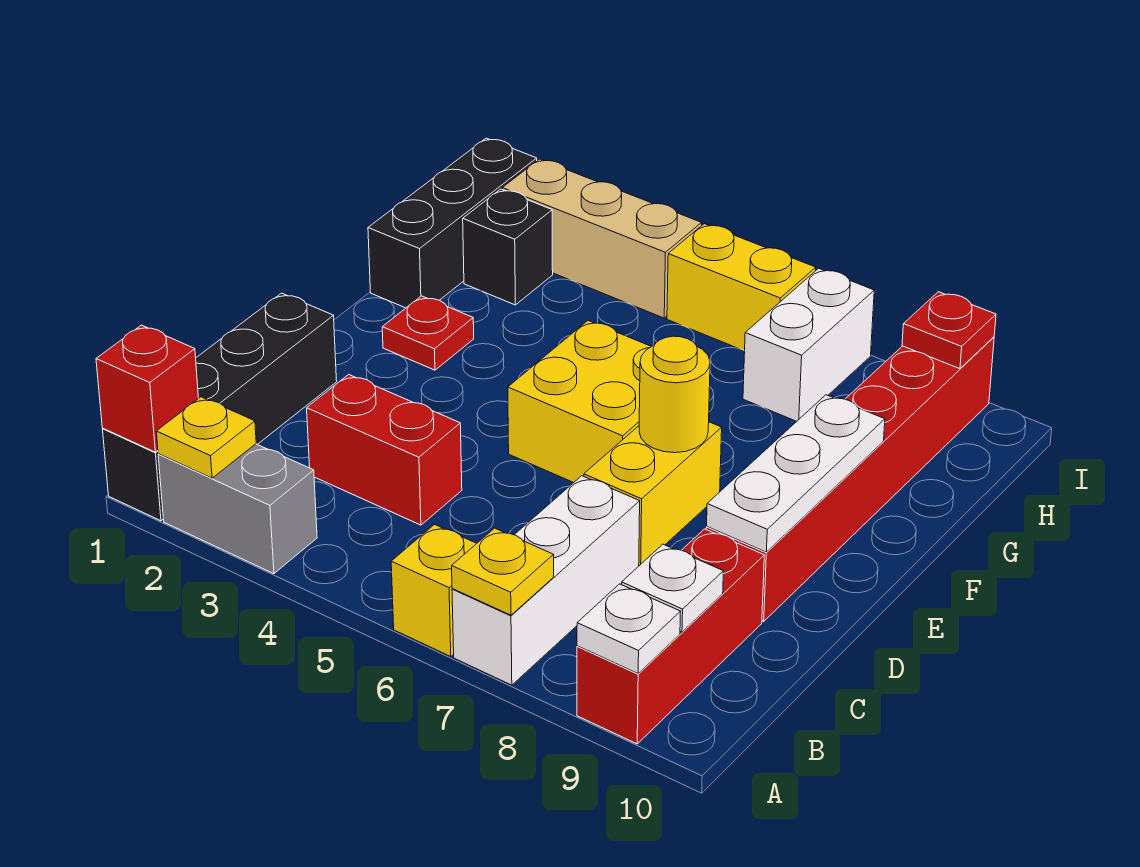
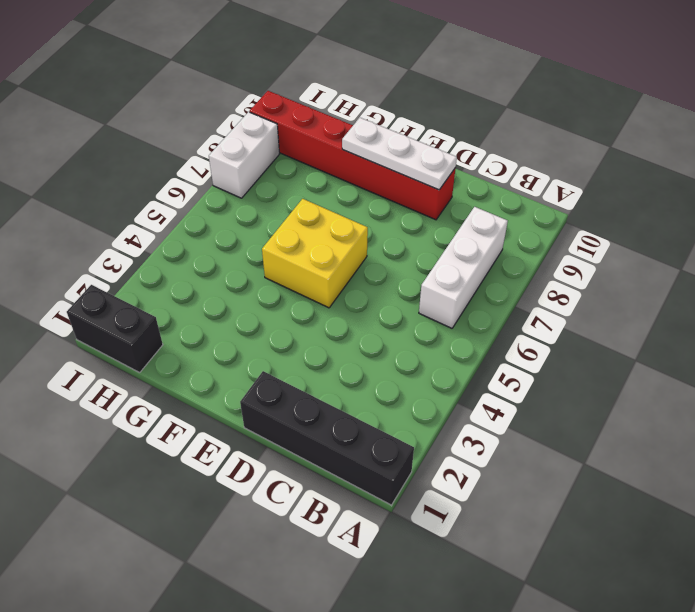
white 1x3 brick [419,207,508,328] -> white 1x3 brick turned to [452,476,640,685]
black 1x2 brick [67,285,163,373] -> black 1x3 brick [368,138,537,308]
white 1x2 brick [209,112,279,198] -> white 1x2 brick turned to [743,268,874,421]
none -> grey 1x2 brick [158,444,317,574]
none -> yellow 1x1 brick [391,525,477,657]
none -> red 1x3 brick [577,529,764,744]

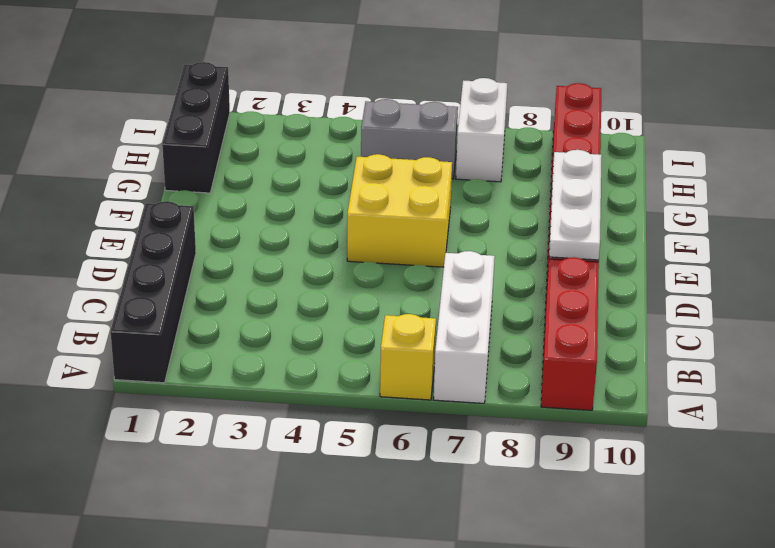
grey 1x2 brick [361,99,458,179] -> grey 1x2 brick moved to [158,444,317,574]
none -> red 1x2 brick [307,374,462,525]
none -> yellow 1x2 brick [584,422,722,566]
none -> red 1x1 plate [382,296,474,370]

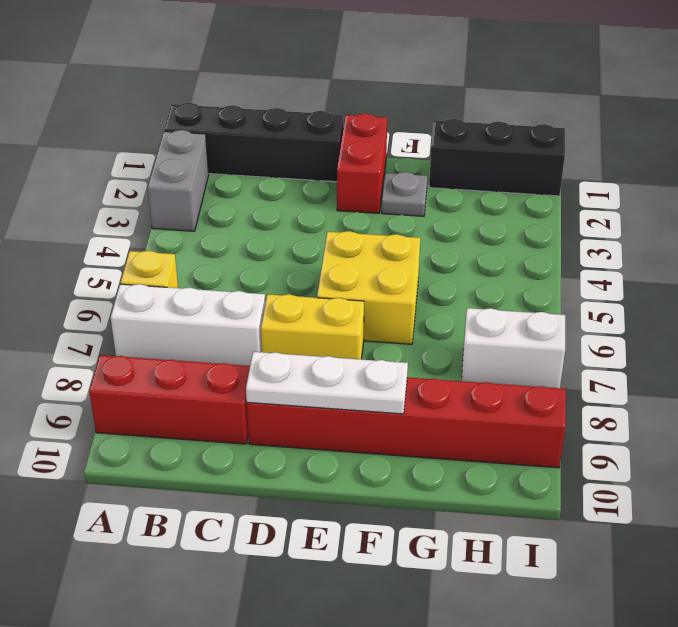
red 1x2 brick [337,113,387,213] -> red 1x2 brick moved to [307,374,462,525]
grey 1x1 plate [382,172,427,216] -> red 1x1 plate [382,296,474,370]
none -> black 1x1 brick [463,189,553,305]
none -> tan 1x3 brick [502,159,702,318]
none -> yellow 1x2 brick [667,224,816,351]

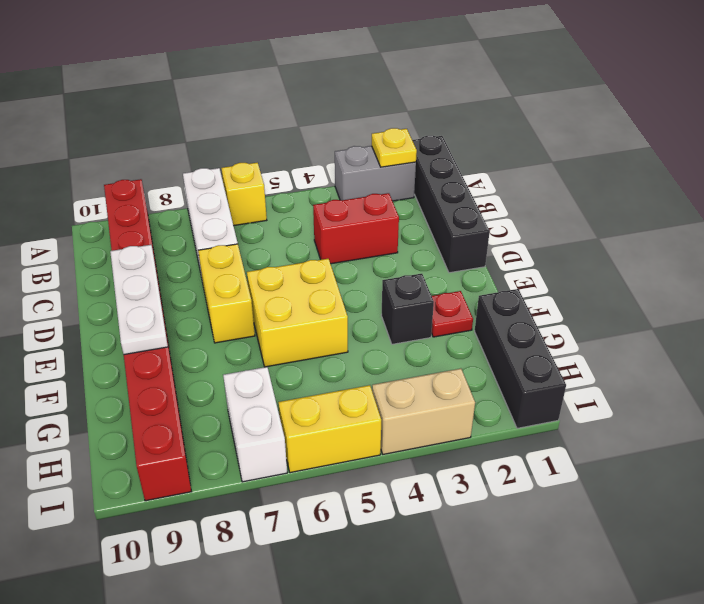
black 1x1 brick [381,274,434,344] -> black 1x1 brick moved to [463,189,553,305]
tan 1x2 brick [372,369,475,454] -> tan 1x3 brick [502,159,702,318]
none -> red 1x1 brick [96,325,199,452]
none -> yellow 1x1 plate [452,528,554,615]
none -> white 1x1 plate [577,584,681,673]

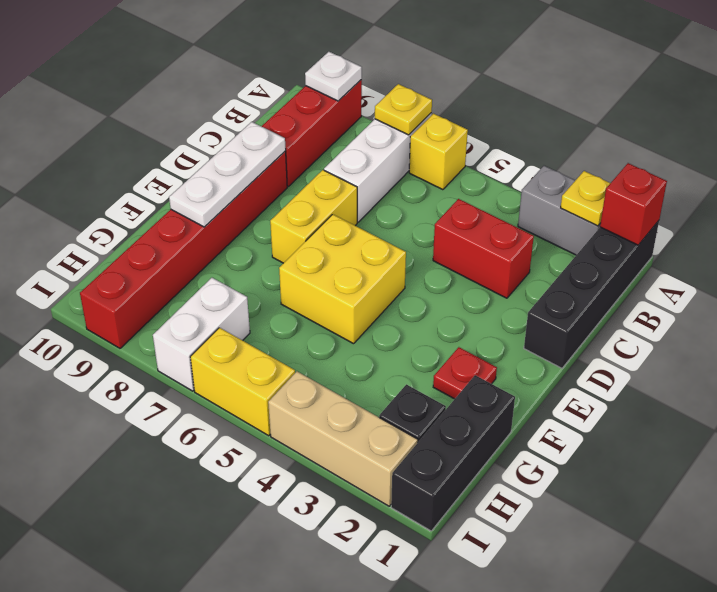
none -> white 1x1 plate [622,544,723,632]
none -> yellow 1x1 round brick [639,336,710,453]
none -> red 1x1 plate [902,292,996,369]

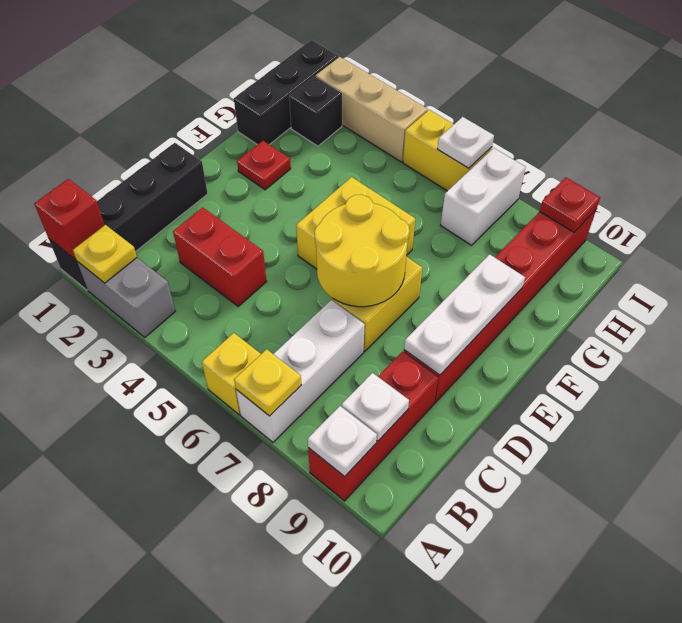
yellow 2x2 round brick [314,195,410,307] -> yellow 1x1 round brick [639,336,710,453]
white 1x1 plate [438,117,494,168] -> none

